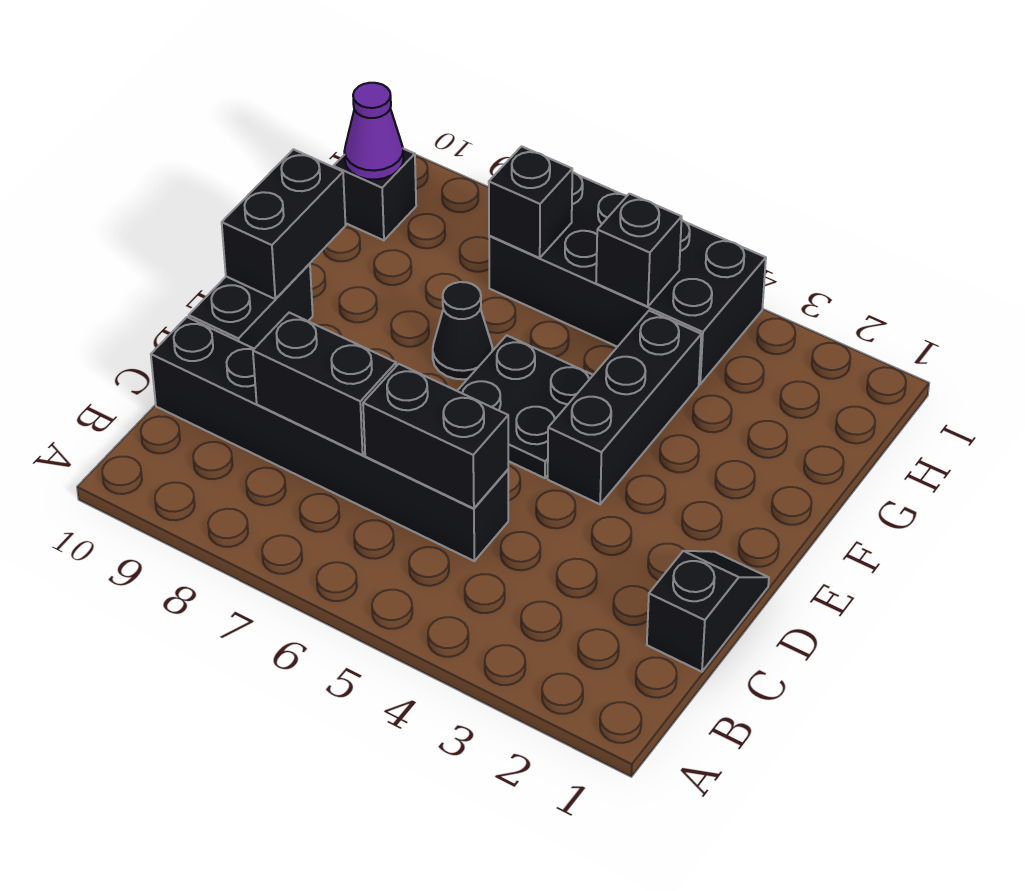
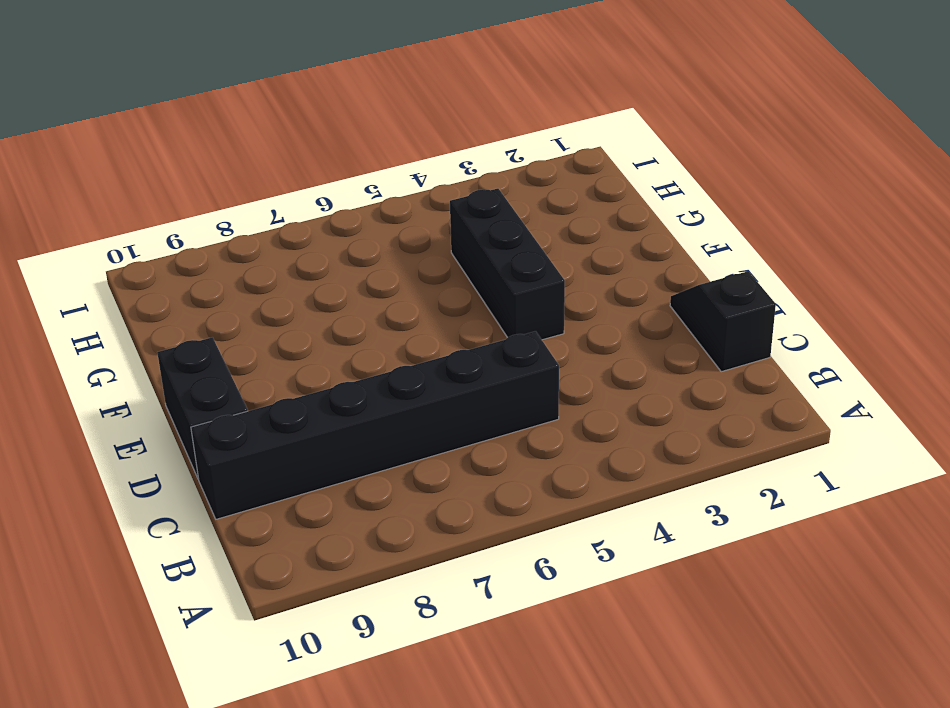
none -> black 2x2 plate [457,335,593,478]
none -> black 1x1 cone [433,282,493,379]
none -> black 2x4 brick [489,172,766,384]

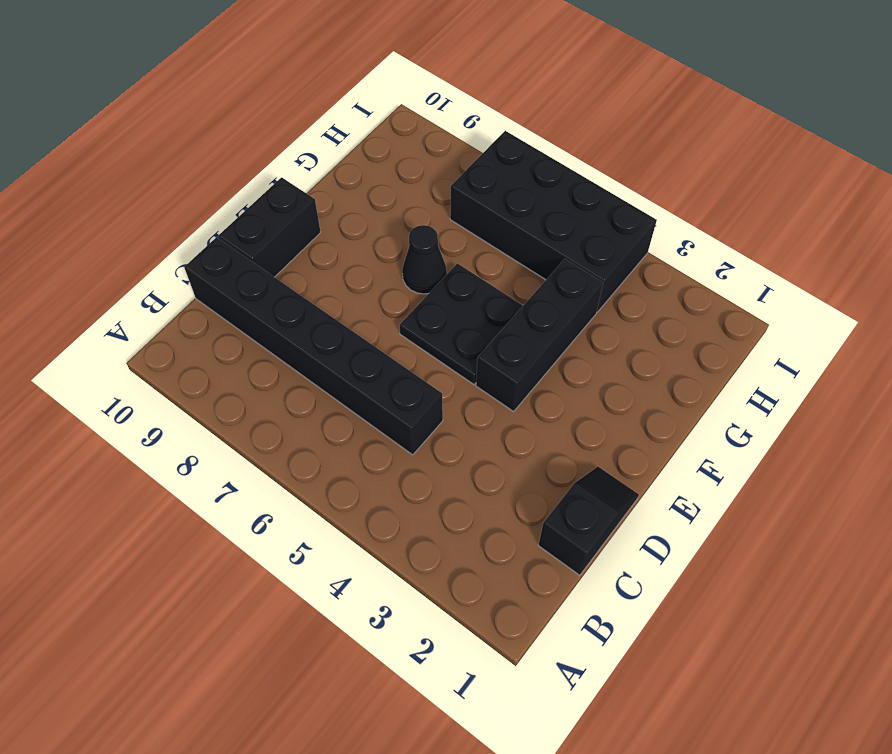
none -> black 1x1 brick [333,149,416,240]
none -> black 1x2 brick [363,364,508,509]
none -> black 1x2 brick [253,313,396,455]

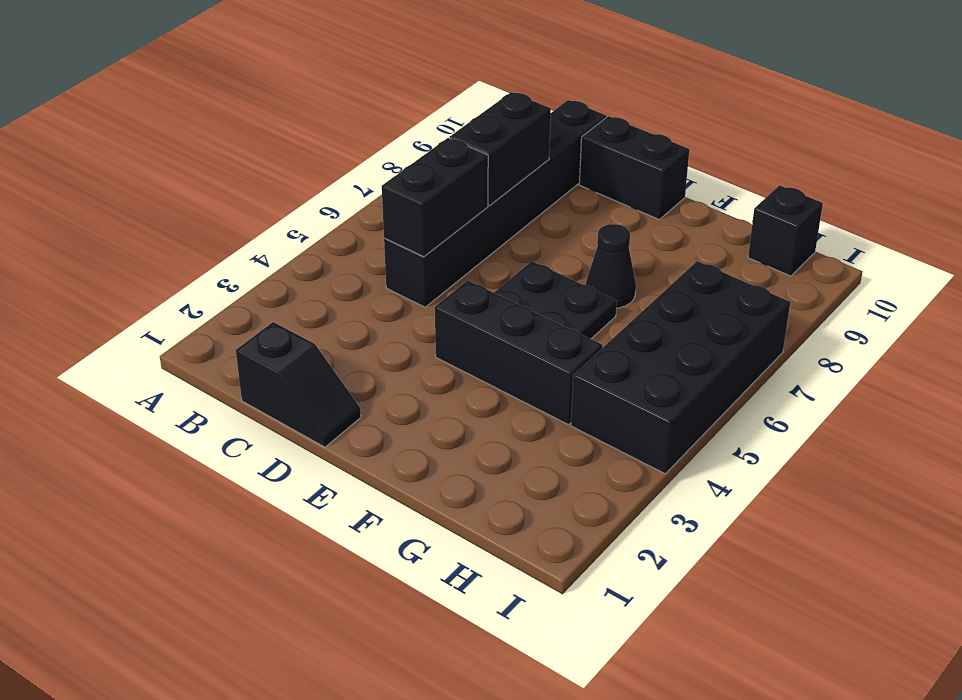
none -> black 1x2 brick [222,149,346,299]
none -> black 1x1 brick [596,194,682,307]
none -> black 1x1 brick [489,146,572,258]

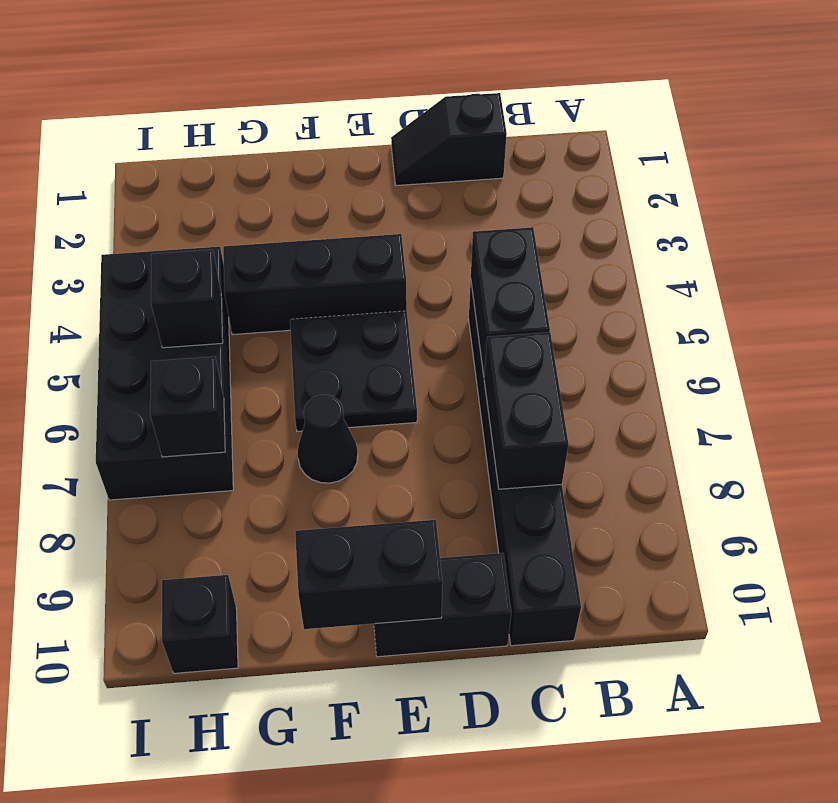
none -> purple 1x1 cone [344,83,404,180]

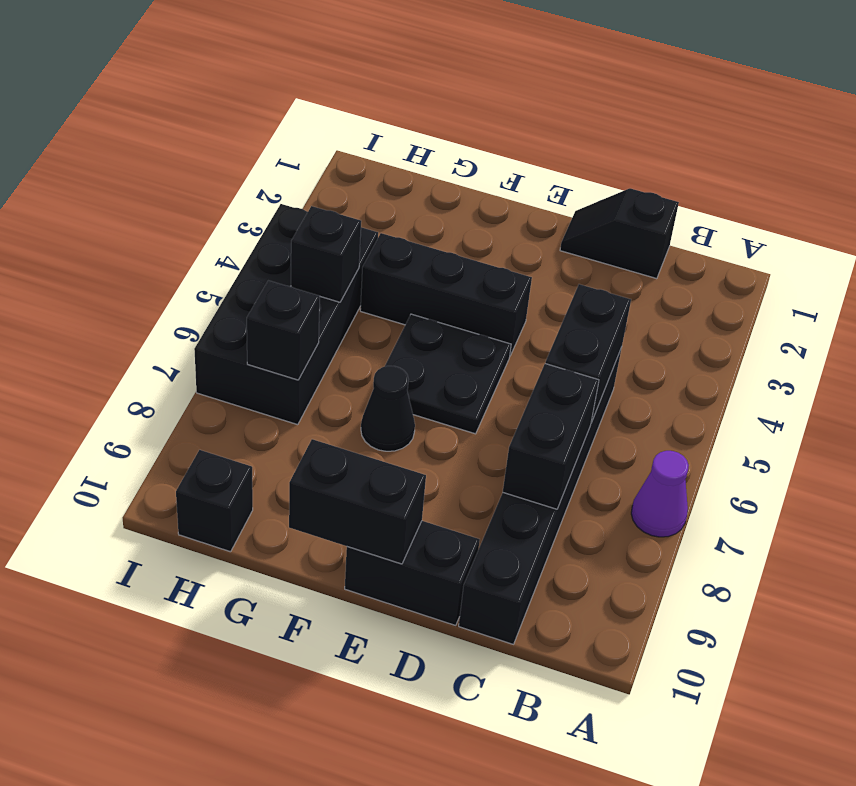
purple 1x1 cone [631,451,689,537] -> purple 1x1 cone moved to [344,83,404,180]

